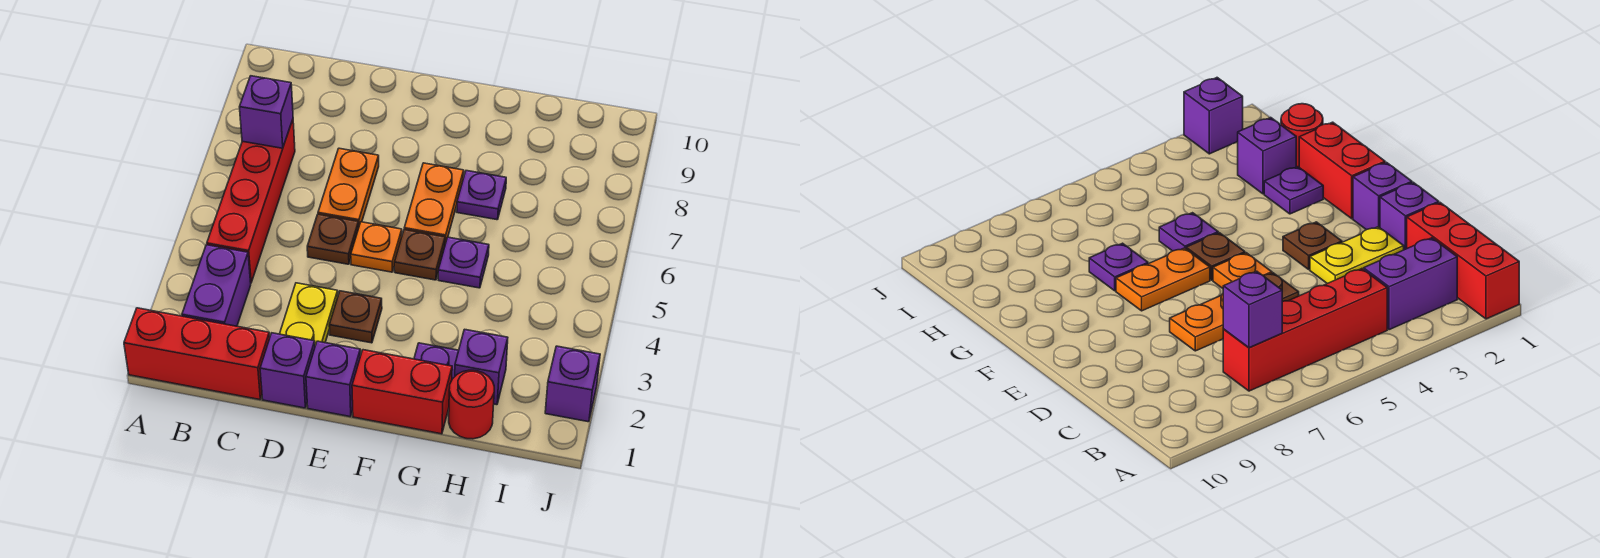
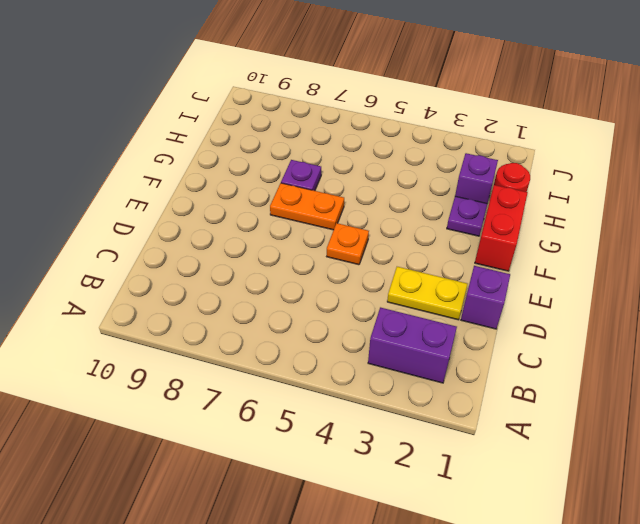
none -> red 1x3 brick [124,308,270,400]
none -> red 1x4 brick [207,120,295,282]
none -> brown 1x1 plate [307,214,359,264]

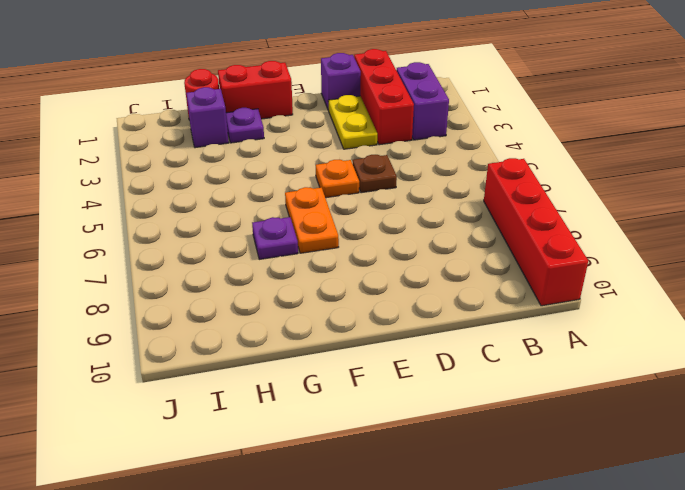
red 1x4 brick [484,158,588,306] -> red 1x4 brick moved to [207,120,295,282]
red 1x3 brick [354,49,414,145] -> red 1x3 brick turned to [124,308,270,400]
none -> orange 1x2 plate [318,148,379,225]
none -> purple 1x1 brick [306,341,360,417]
none -> brown 1x1 plate [329,291,382,343]

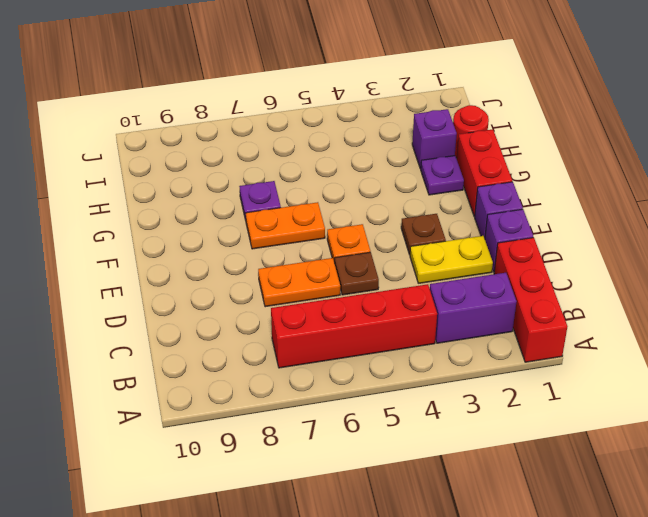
none -> brown 1x1 plate [394,230,445,280]
none -> purple 1x1 plate [438,237,489,288]
none -> purple 1x1 brick [545,346,600,422]

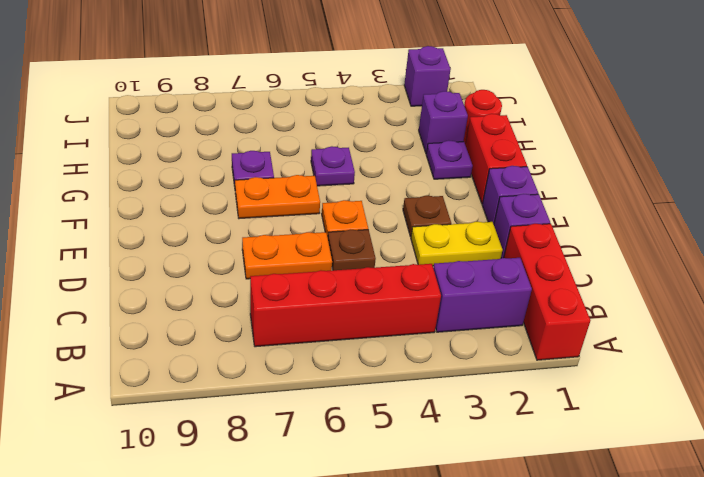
none -> brown 1x1 plate [394,230,445,280]
none -> purple 1x1 brick [240,76,293,148]

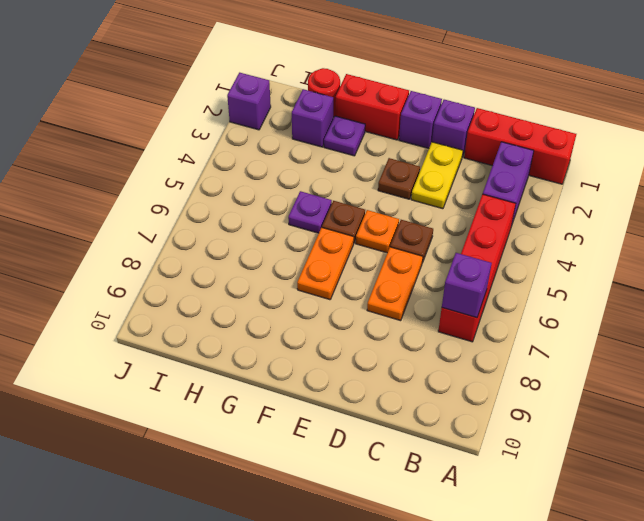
none -> purple 1x1 plate [457,171,506,220]

